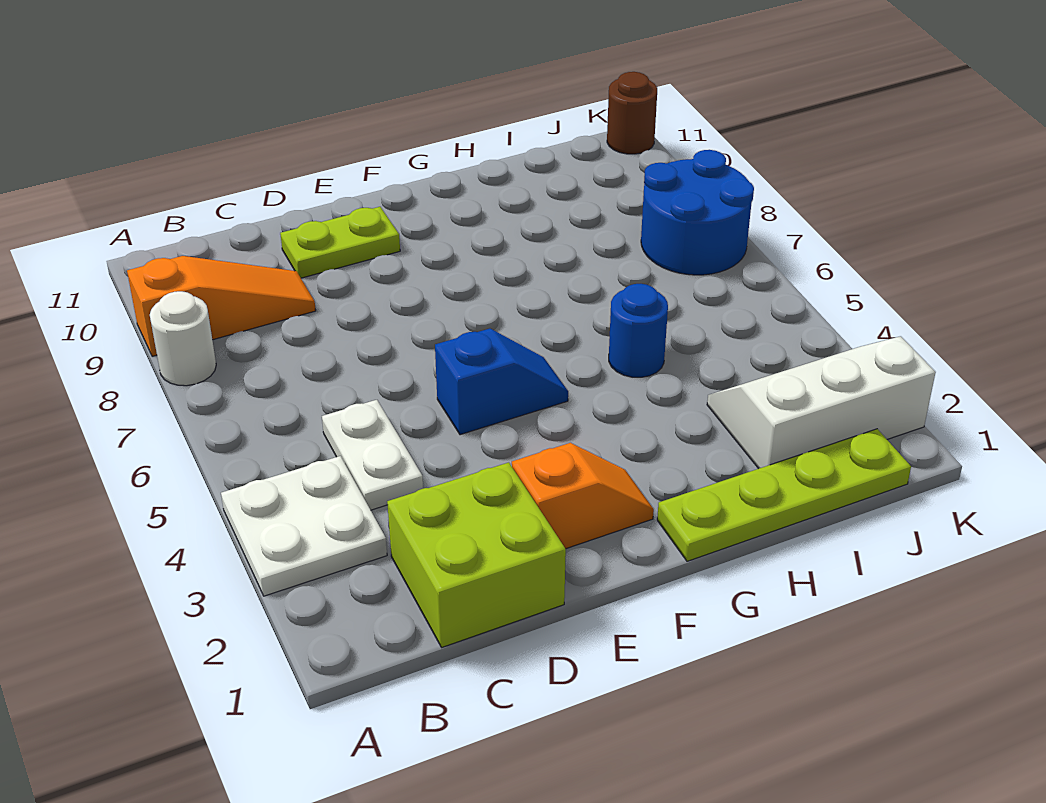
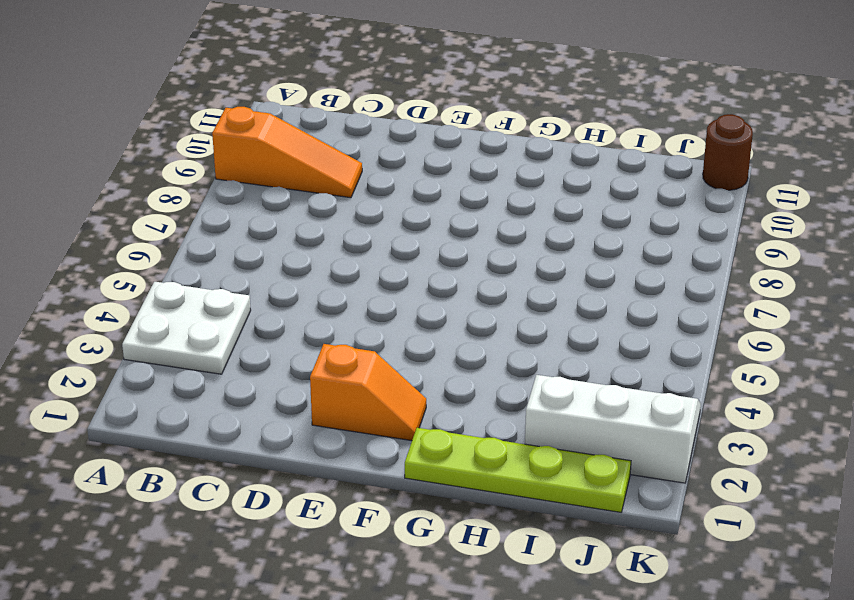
none -> white 1x1 round brick [150,291,216,386]
none -> lime 2x2 brick [387,462,566,647]
none -> white 1x2 plate [322,400,423,510]

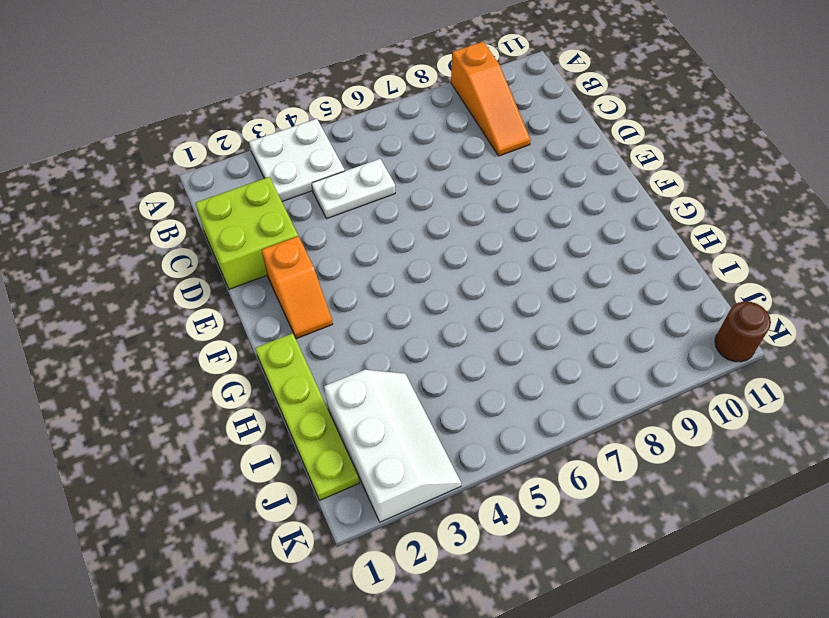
none -> white 1x1 round brick [150,291,216,386]
none -> lime 1x2 plate [280,207,400,278]
none -> blue 1x2 slope [435,329,568,435]

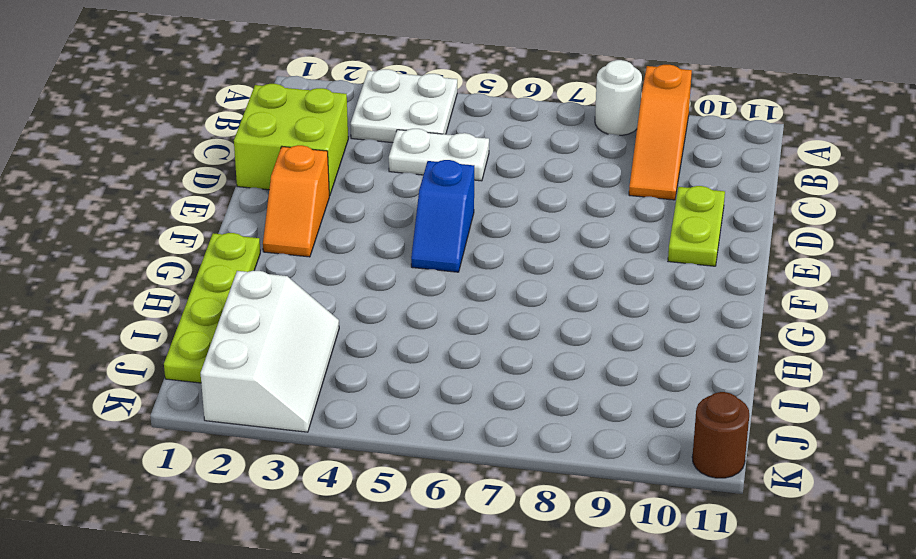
none -> blue 1x1 round brick [609,284,668,377]
none -> blue 2x2 round brick [641,150,754,275]

